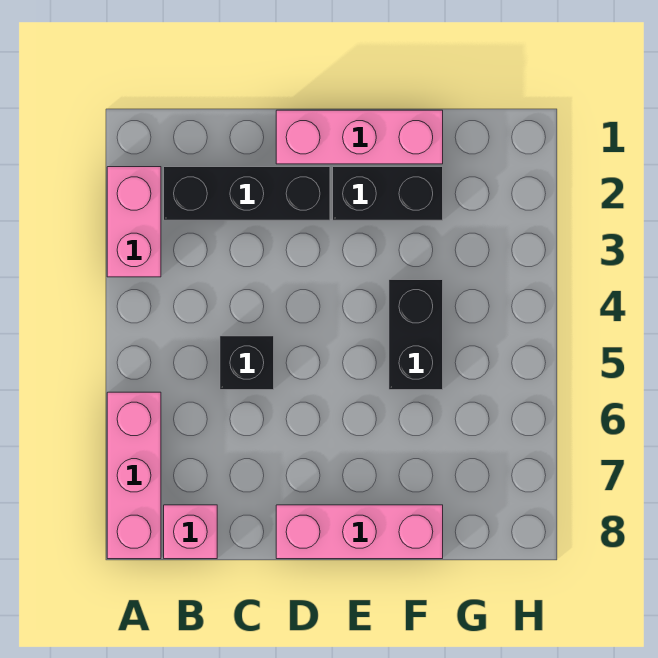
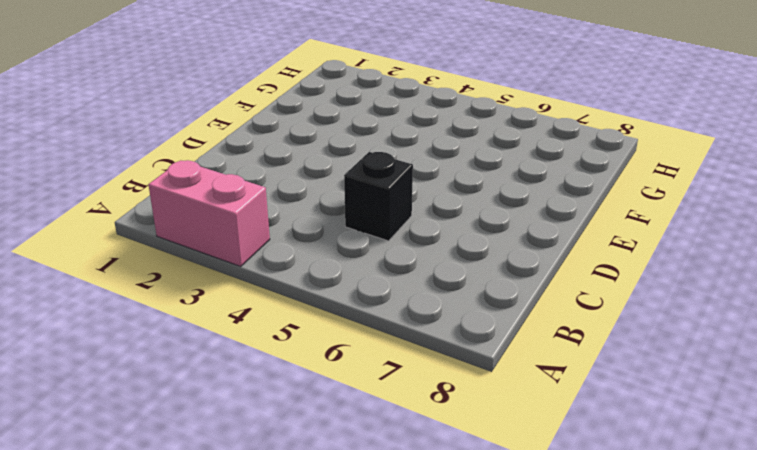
none -> pink 1x3 brick [107,392,161,559]
none -> black 1x3 brick [164,167,330,220]

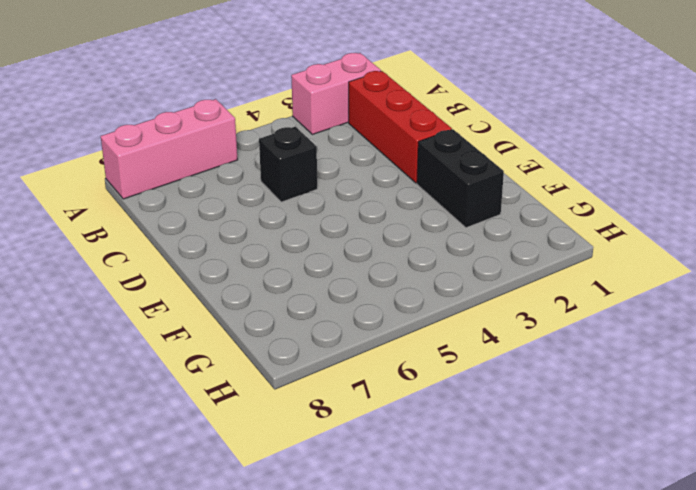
red 1x3 brick [349,71,452,183] -> black 1x3 brick [164,167,330,220]
none -> pink 1x1 brick [164,505,217,559]
none -> pink 1x3 brick [276,110,443,164]

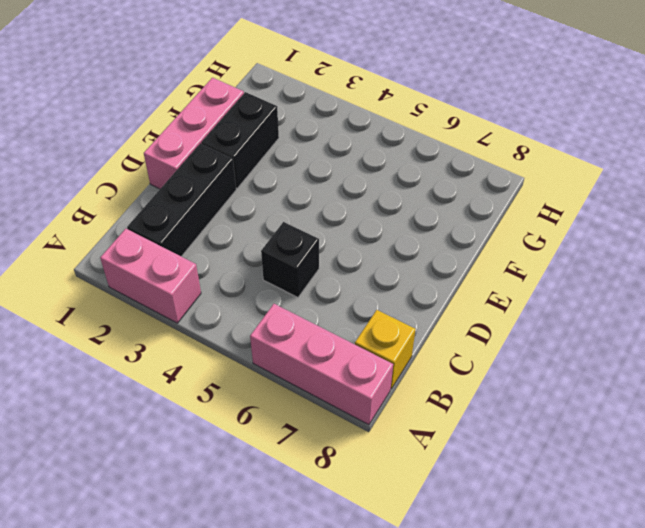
yellow 1x1 brick [355,310,415,389] -> pink 1x1 brick [164,505,217,559]
none -> pink 1x3 brick [276,505,443,559]
none -> black 1x2 brick [389,280,443,390]

